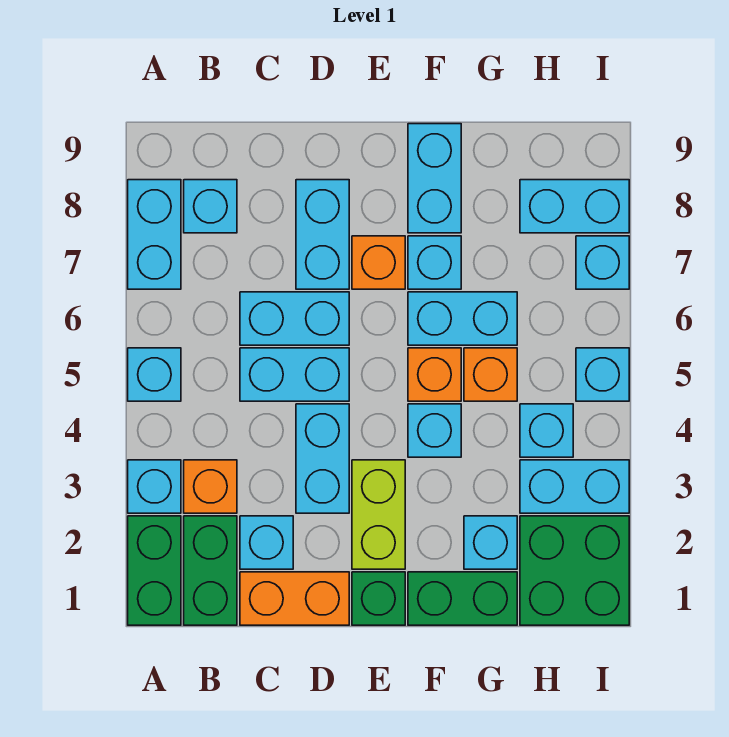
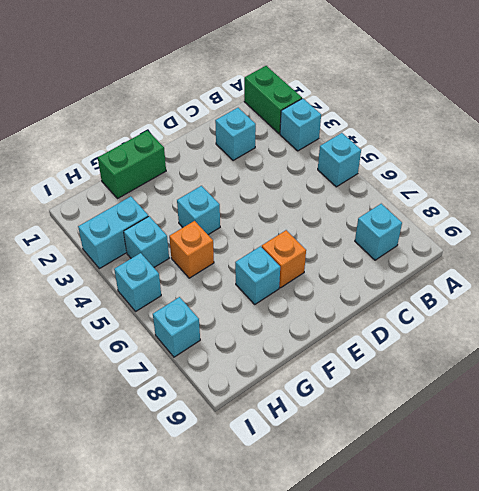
none -> cyan 1x2 brick [128,180,181,289]
none -> green 1x2 brick [184,516,237,625]
none -> orange 1x1 brick [184,460,237,513]
none -> orange 1x2 brick [240,572,349,625]

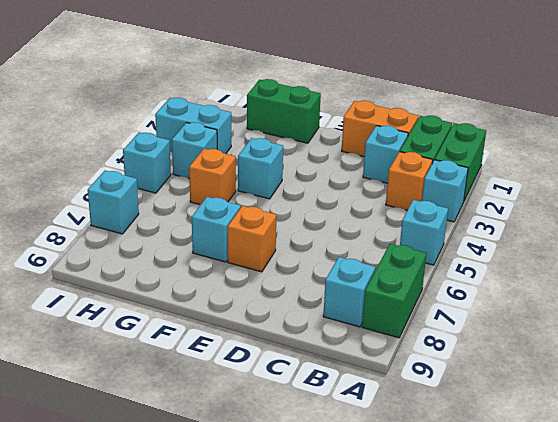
green 1x2 brick [362,244,426,338] -> cyan 1x2 brick [128,180,181,289]
none -> cyan 1x2 brick [240,348,349,401]
none -> cyan 1x2 brick [240,292,349,345]
none -> cyan 1x2 brick [296,404,349,513]
none -> cyan 1x2 brick [296,180,349,289]

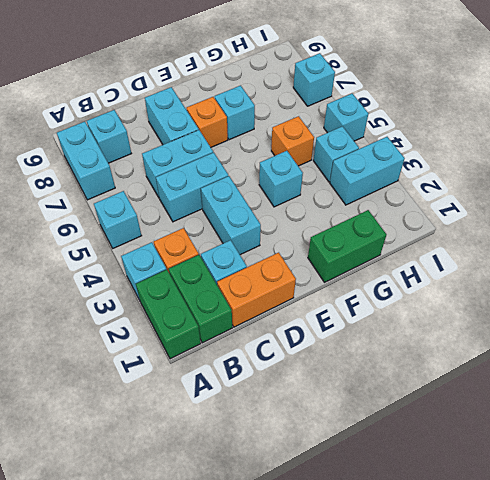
none -> green 1x1 brick [352,572,405,625]
none -> lime 1x2 brick [352,460,405,569]
none -> orange 1x1 brick [408,348,461,401]
none -> cyan 1x2 brick [408,292,517,345]

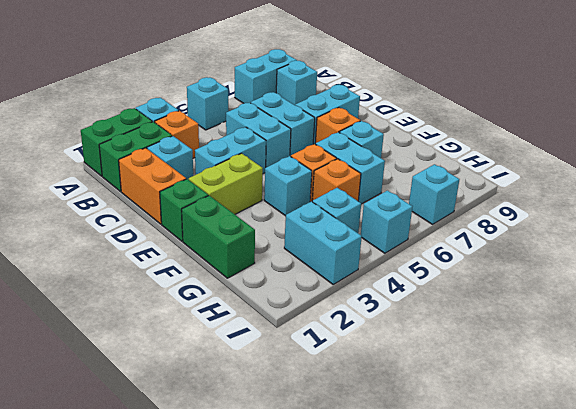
none -> cyan 1x2 brick [408,124,461,233]
none -> cyan 1x1 brick [464,516,517,569]
none -> green 2x2 brick [520,516,629,625]
none -> cyan 1x2 brick [520,180,629,233]

